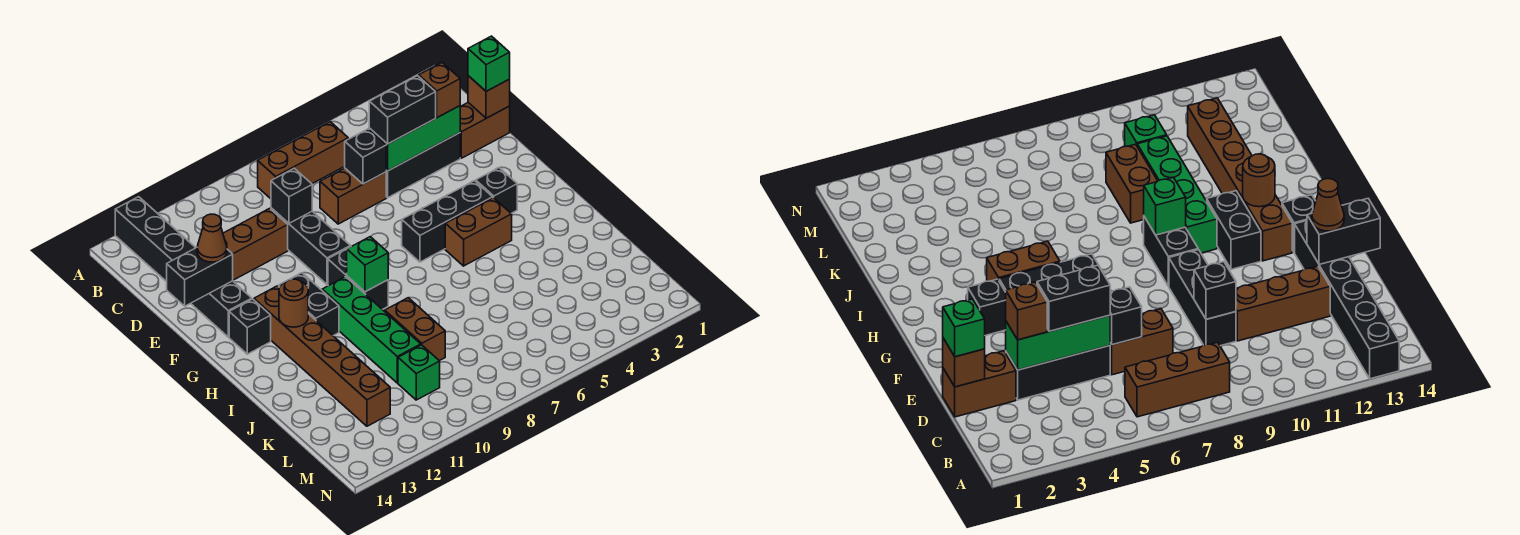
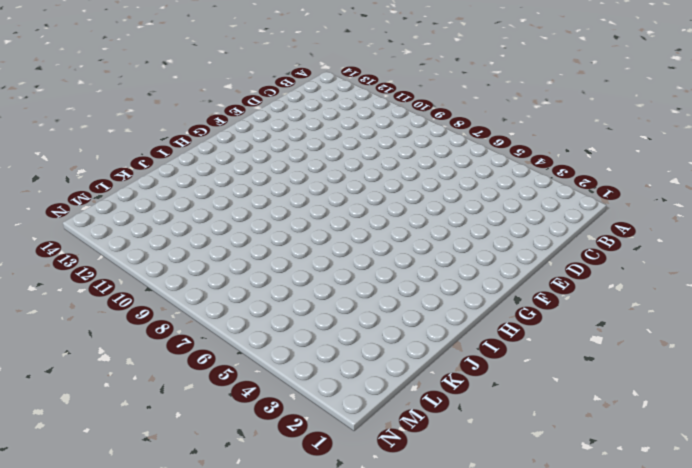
none -> black 1x6 brick [115,197,252,337]
none -> brown 1x3 brick [258,122,348,199]
none -> brown 1x2 brick [460,103,510,158]

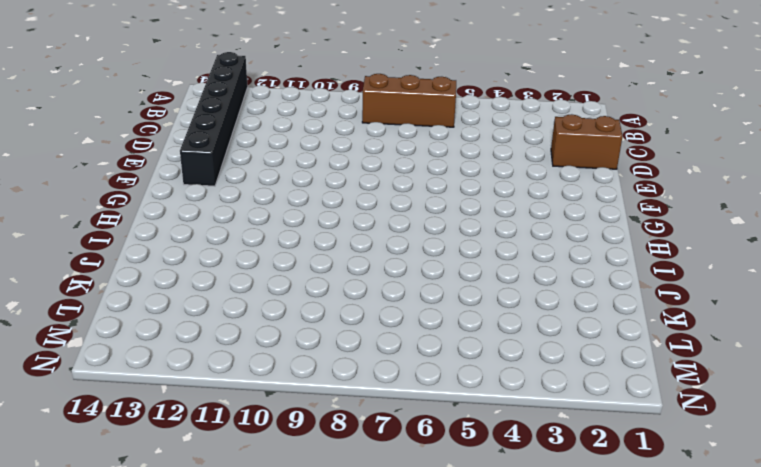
none -> black 1x3 brick [386,133,460,198]
none -> brown 1x2 brick [320,168,386,224]
none -> black 1x3 brick [271,208,350,284]

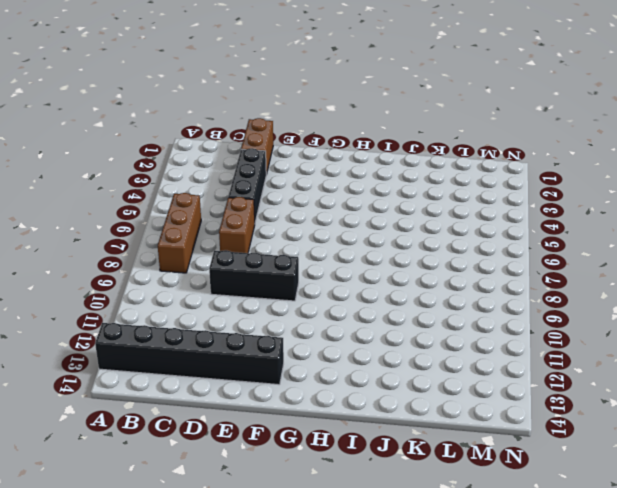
none -> brown 1x3 brick [223,208,288,280]
none -> black 1x1 brick [476,168,517,213]
none -> black 1x3 brick [402,181,493,262]

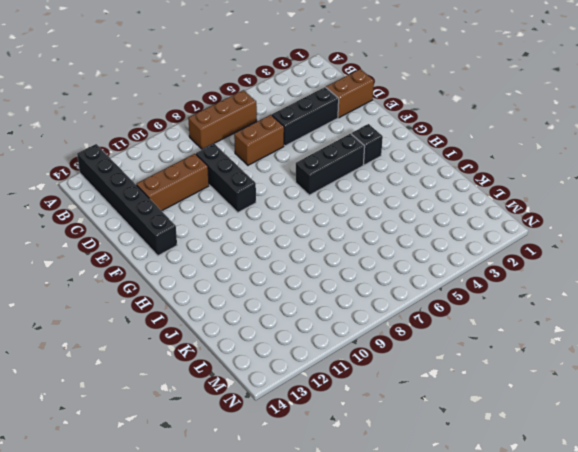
none -> black 1x2 brick [328,249,388,309]
none -> black 1x2 brick [279,273,339,336]
none -> brown 1x6 brick [254,286,390,426]

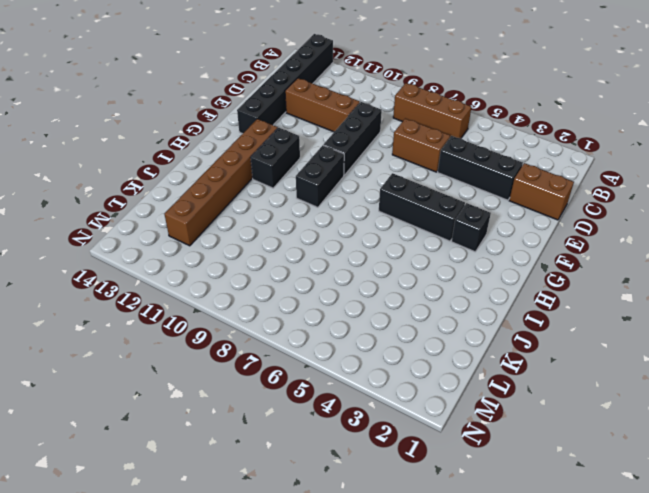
none -> black 1x1 brick [229,299,271,354]
none -> brown 1x2 brick [445,198,512,266]
none -> green 1x4 brick [322,277,421,383]

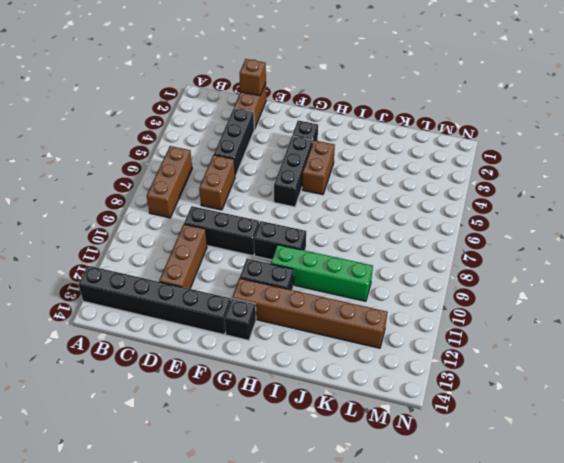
none -> brown 1x2 brick [385,298,445,361]
none -> green 1x1 brick [398,345,440,400]
none -> green 1x3 brick [369,106,460,171]

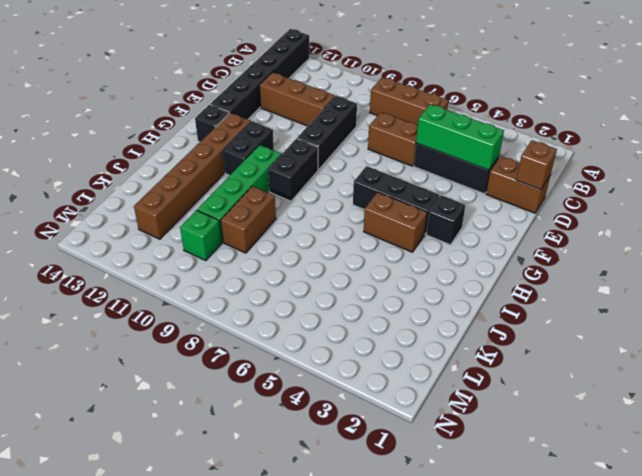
none -> black 1x1 brick [345,129,386,184]
none -> black 1x1 brick [271,168,312,223]
none -> black 1x2 brick [167,248,233,306]

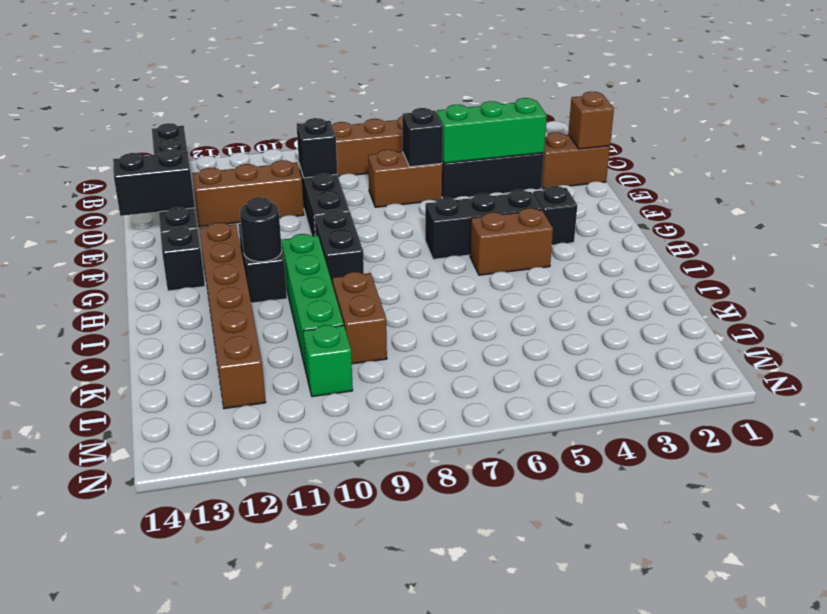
black 1x1 round brick [240,197,282,262] -> none
none -> green 1x1 brick [347,237,388,292]
none -> brown 1x1 round brick [279,279,308,327]
none -> green 1x1 brick [468,36,510,91]

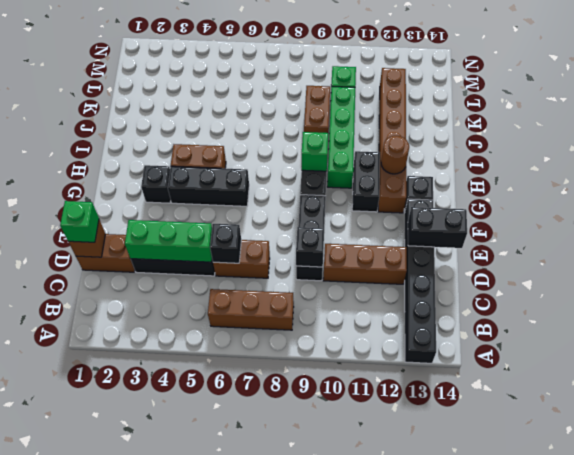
none -> brown 1x1 brick [419,63,460,118]
none -> black 1x2 brick [369,76,436,144]
none -> brown 1x1 cone [197,214,227,262]

